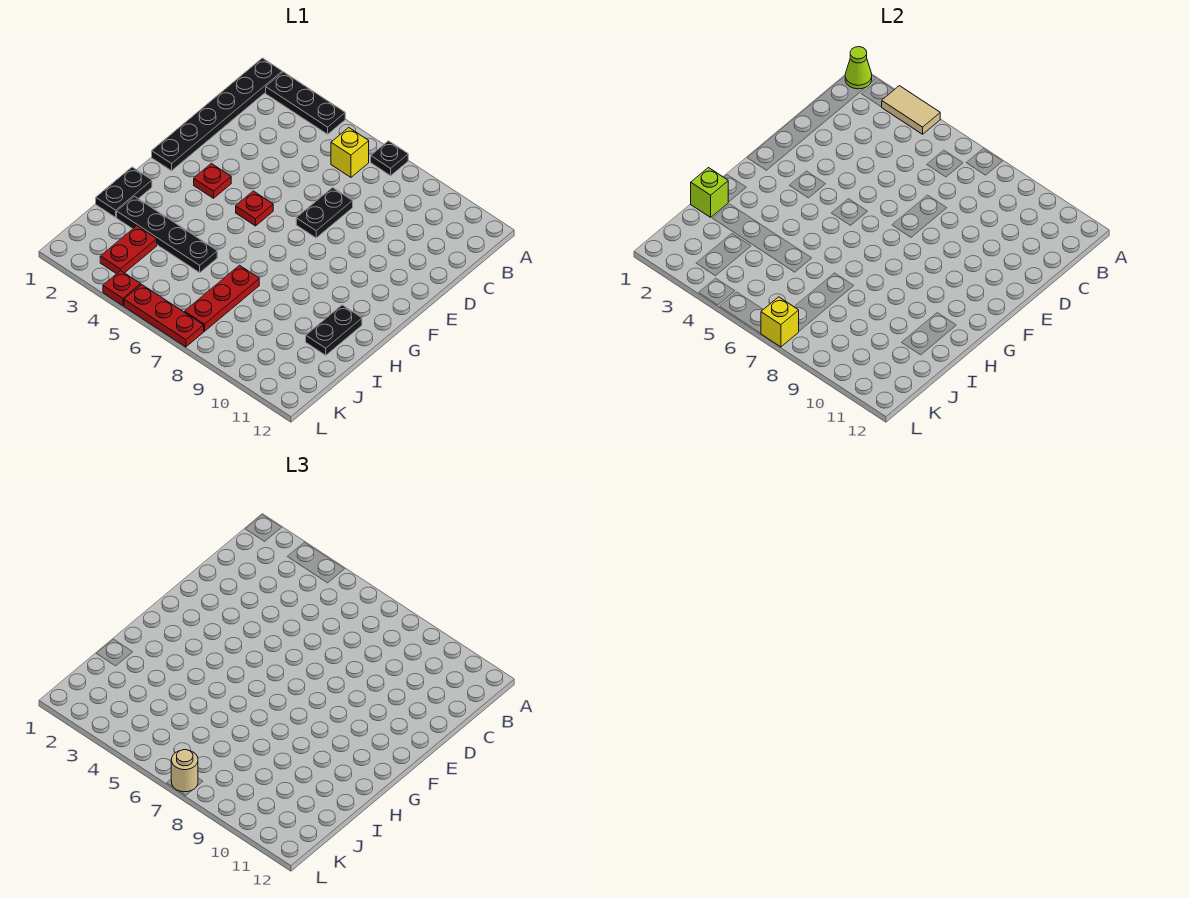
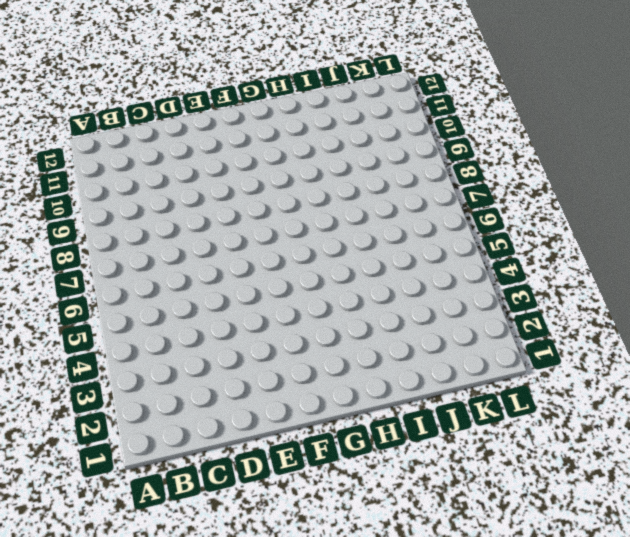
none -> black 1x6 plate [152,58,282,171]
none -> black 1x3 plate [266,72,345,134]
none -> black 1x1 plate [371,141,408,176]

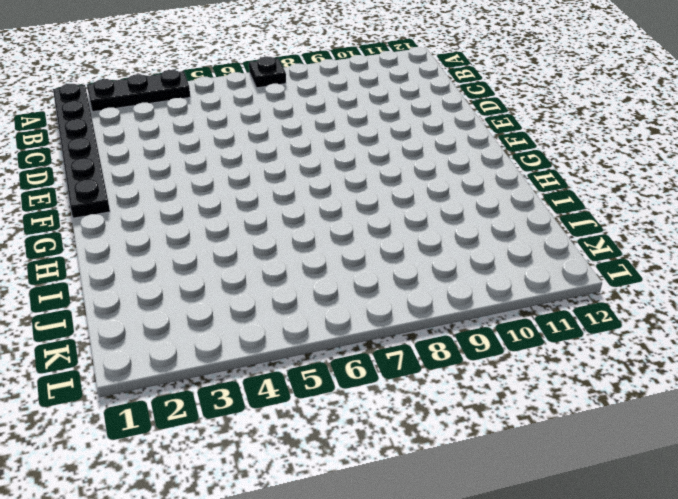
none -> yellow 1x1 brick [331,128,369,177]
none -> black 1x2 plate [296,188,353,238]
none -> red 1x1 plate [194,163,231,198]

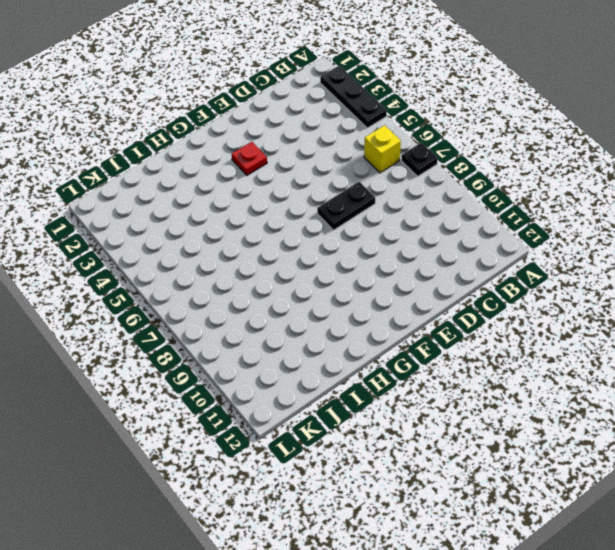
none -> black 1x6 plate [152,58,282,171]
none -> red 1x1 plate [236,191,273,226]
none -> black 1x2 plate [96,167,152,217]

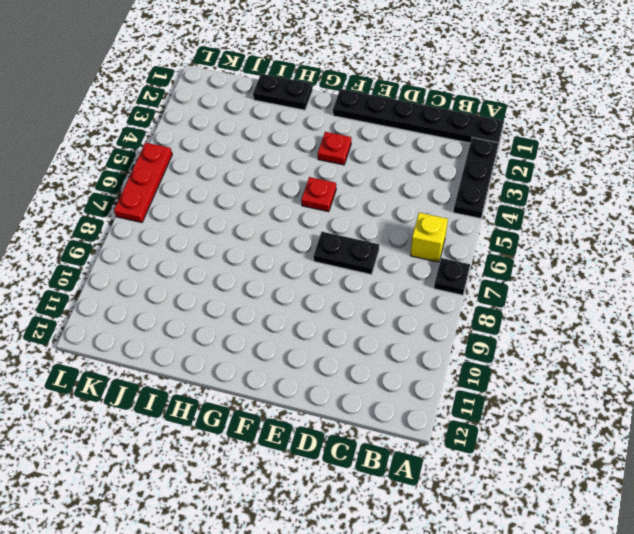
none -> black 1x2 plate [306,305,362,355]
none -> black 1x4 plate [117,196,217,272]
none -> red 1x3 plate [185,265,259,331]

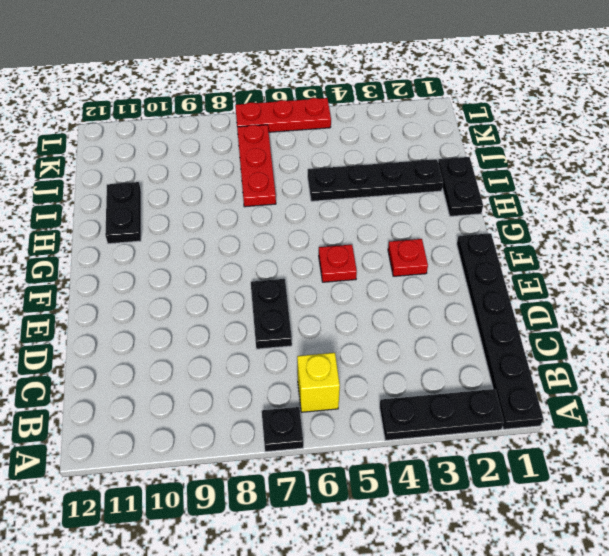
none -> red 1x2 plate [100,226,157,274]
none -> red 1x1 plate [103,271,141,306]
none -> lime 1x1 cone [845,47,872,89]

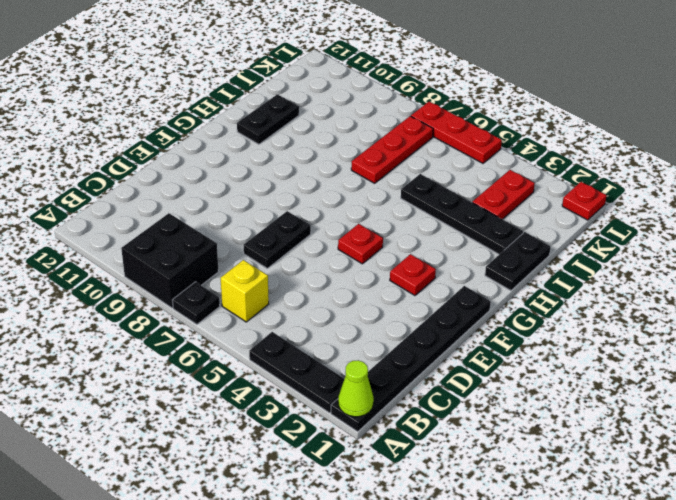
black 2x2 brick [121,213,219,308] -> none
red 1x1 plate [562,182,607,220] -> red 1x1 plate moved to [103,271,141,306]
none -> tan 1x2 tile [882,86,940,134]
none -> lime 1x1 brick [691,168,728,217]
none -> yellow 1x1 brick [761,297,799,347]

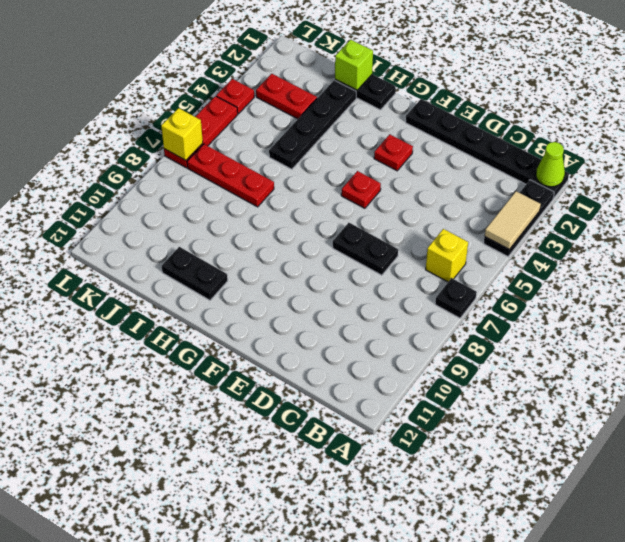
none -> tan 1x1 round brick [171,750,198,792]

